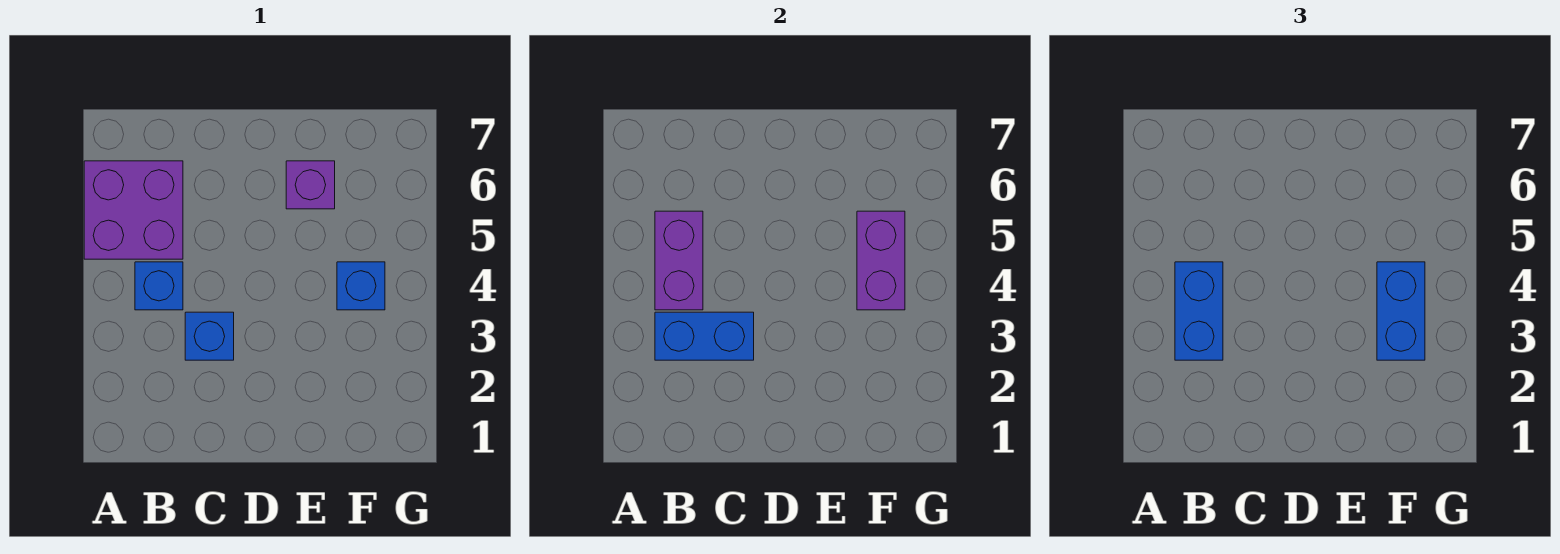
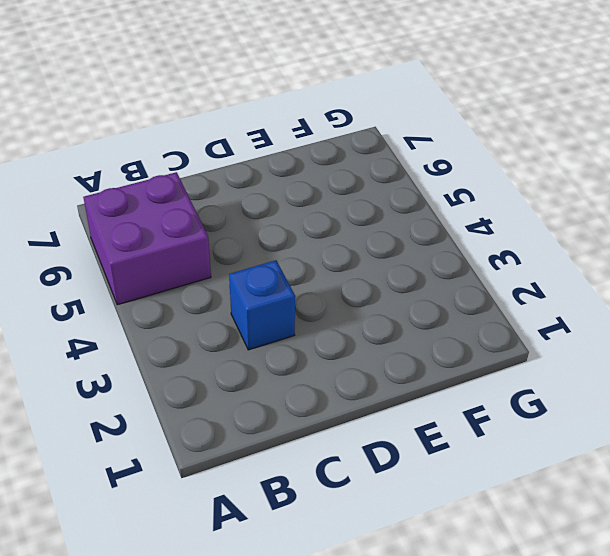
none -> blue 1x1 brick [135,262,183,310]
none -> purple 1x1 brick [286,161,335,209]

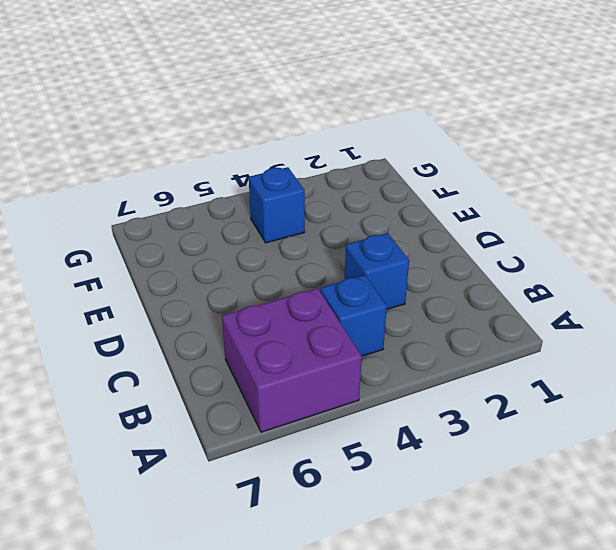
none -> purple 1x1 brick [286,161,335,209]
none -> blue 1x2 brick [655,312,754,360]

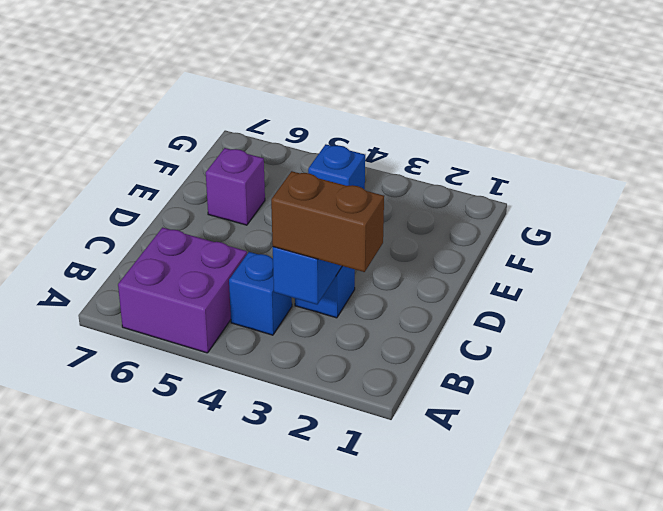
brown 1x2 brick [271,171,384,272] -> blue 1x2 brick [1175,262,1223,360]
none -> purple 1x2 brick [655,211,703,310]
none -> purple 1x2 brick [857,211,905,310]

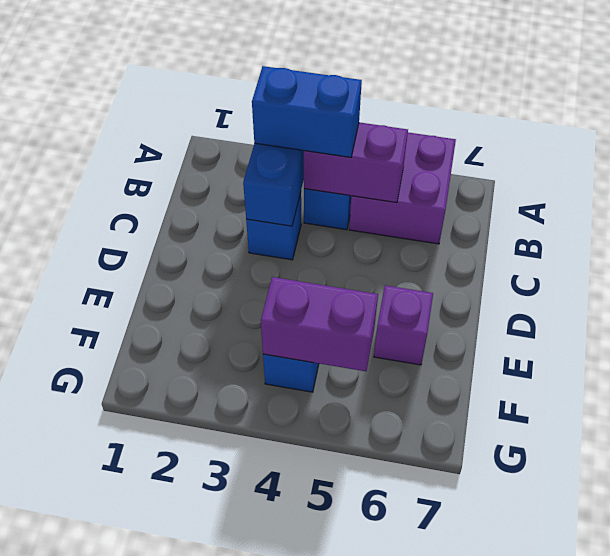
none -> blue 1x2 brick [1377,262,1425,360]

